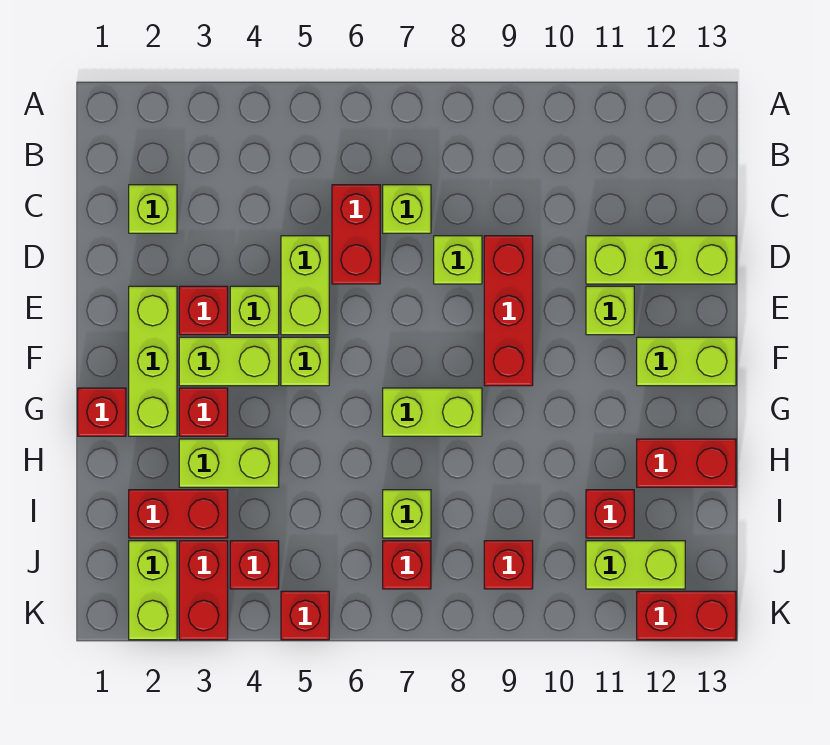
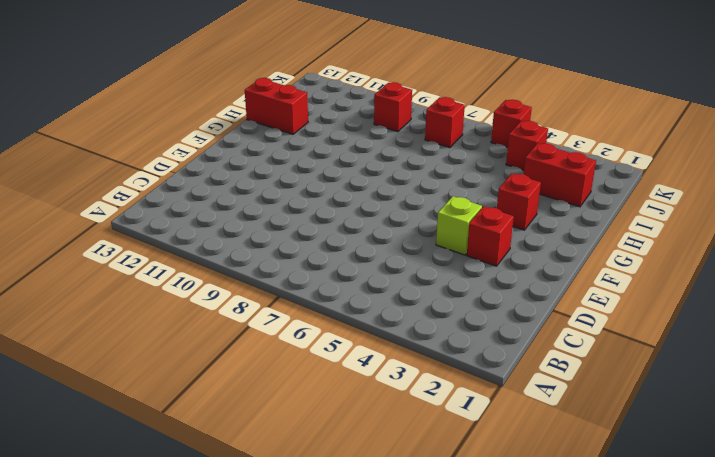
none -> lime 1x1 brick [129,185,177,233]
none -> red 1x2 brick [332,185,380,284]
none -> lime 1x1 brick [383,185,431,233]
none -> lime 1x2 brick [281,236,329,335]

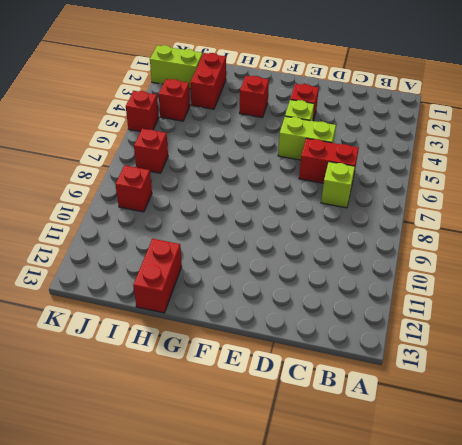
none -> lime 1x1 brick [129,185,177,233]
none -> lime 1x1 brick [434,236,482,284]
none -> red 1x3 brick [484,236,533,386]
none -> lime 1x3 brick [586,236,736,284]

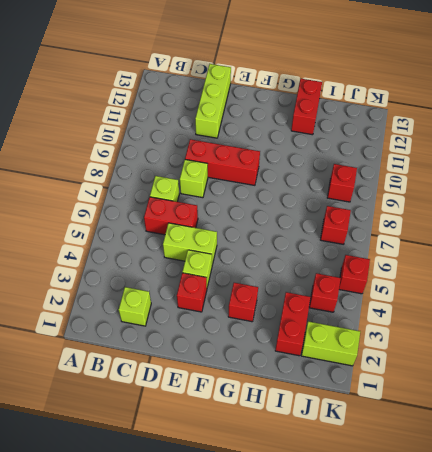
none -> lime 1x3 brick [129,286,177,436]
none -> lime 1x1 brick [586,286,634,335]
none -> lime 1x2 brick [179,337,279,386]
none -> lime 1x1 brick [281,337,329,386]

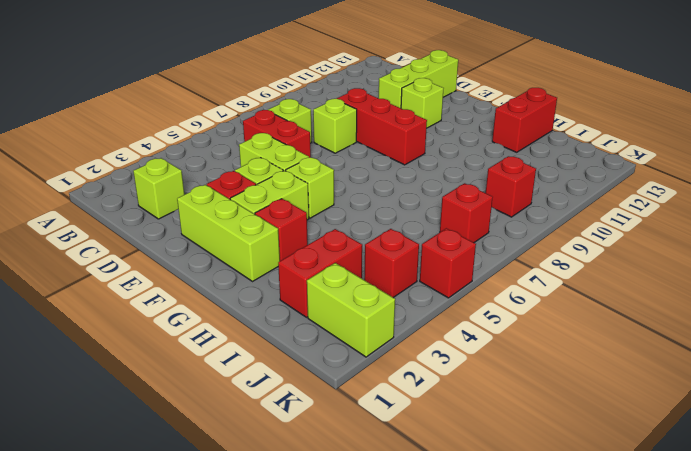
none -> lime 1x2 brick [637,337,736,386]
none -> red 1x1 brick [78,388,126,436]
none -> lime 1x2 brick [383,388,482,436]
none -> lime 1x2 brick [179,439,279,487]

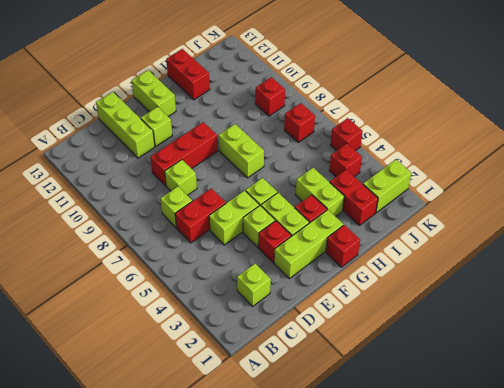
none -> lime 1x1 brick [383,490,431,538]
none -> red 1x1 brick [586,490,634,538]
none -> red 1x2 brick [179,541,228,640]
none -> lime 1x2 brick [586,541,685,589]

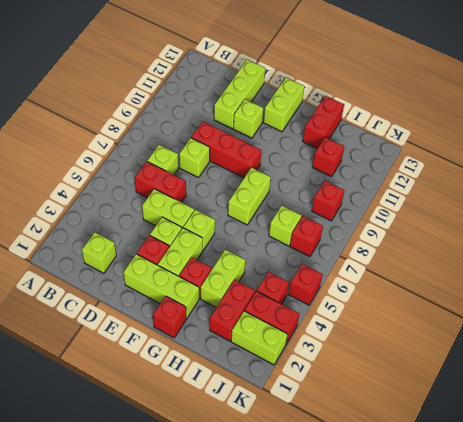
none -> lime 1x2 brick [586,541,685,589]
none -> red 1x2 brick [637,591,736,640]

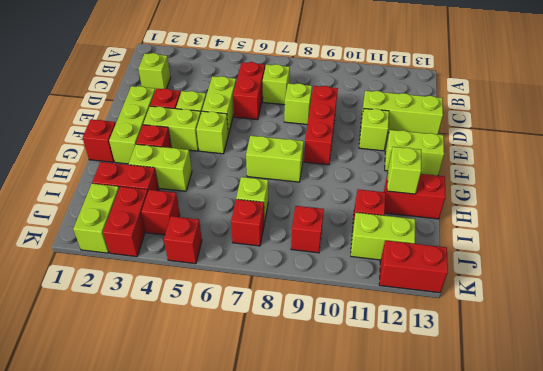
lime 1x1 brick [387,147,421,194] -> none

